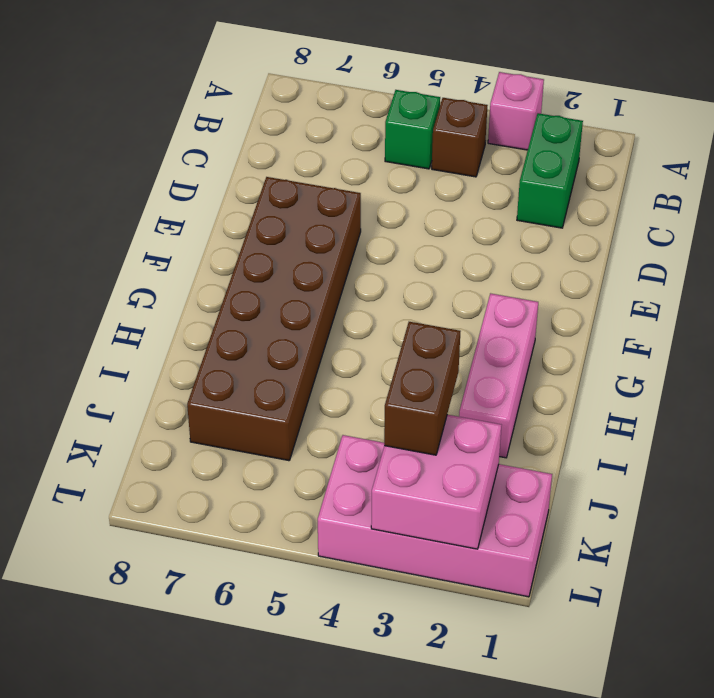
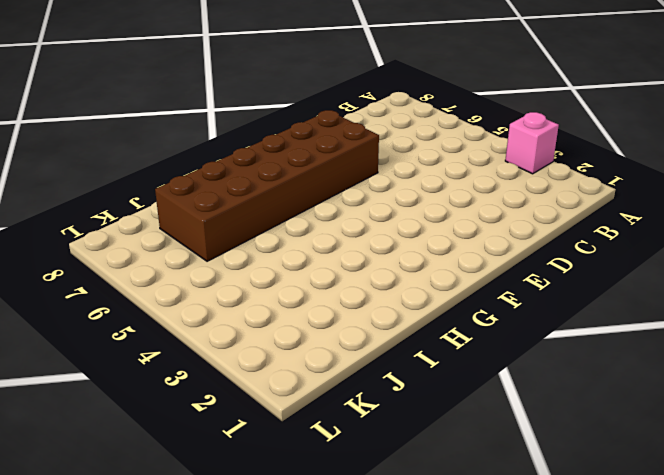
none -> green 1x2 brick [517,113,583,228]
none -> brown 1x1 brick [432,98,488,177]

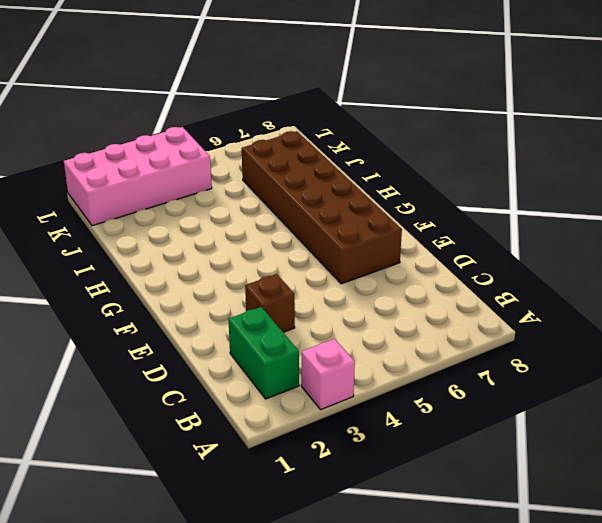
brown 1x1 brick [245,274,295,332] -> brown 1x1 brick moved to [432,98,488,177]
none -> green 1x1 brick [385,90,440,169]
none -> pink 1x3 brick [459,293,538,458]

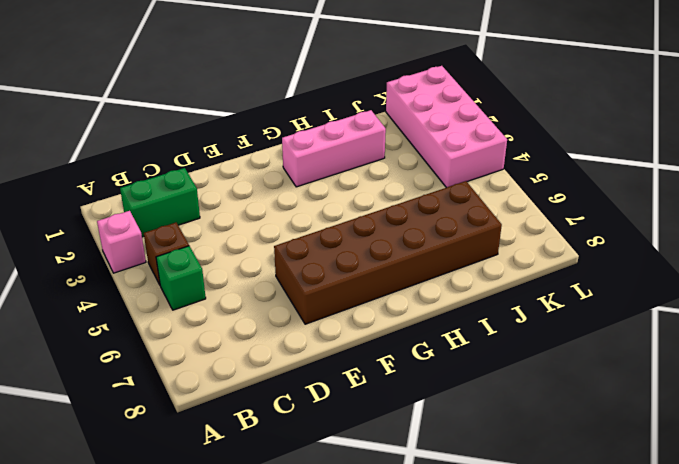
none -> pink 2x2 brick [371,415,502,549]
none -> brown 1x2 brick [384,322,460,455]

